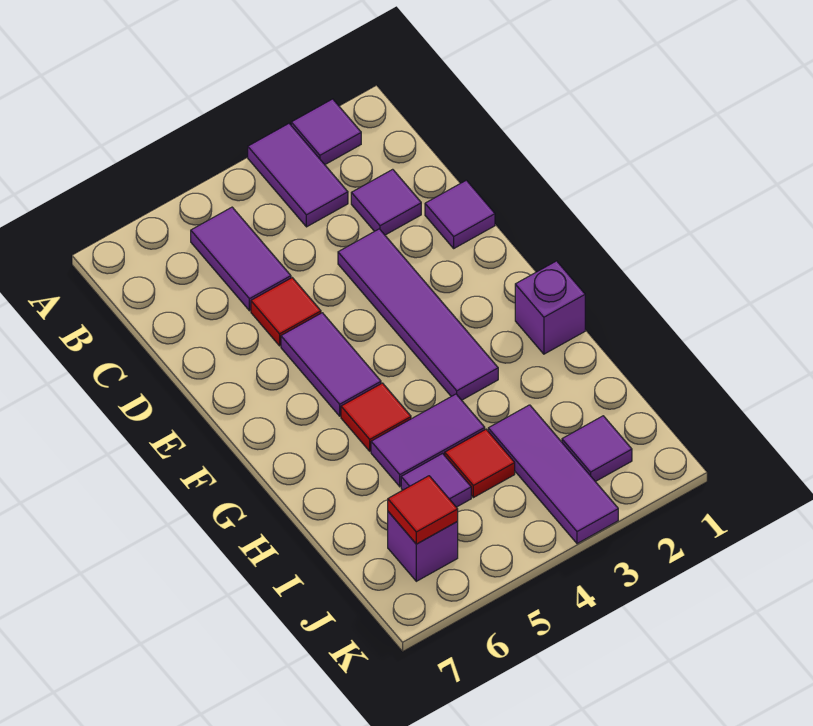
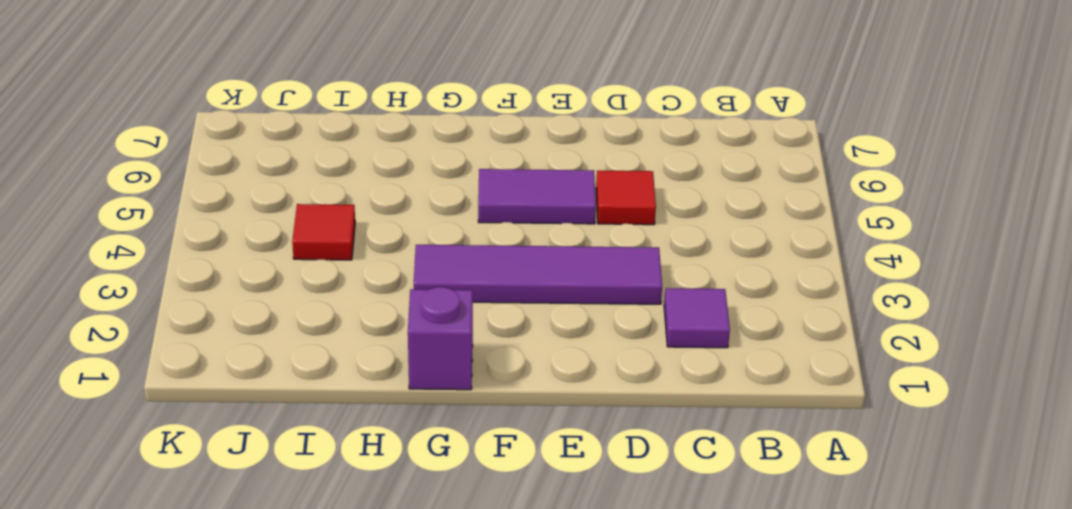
none -> purple 1x1 tile [291,99,361,164]
none -> purple 1x2 tile [248,124,348,227]
none -> purple 1x2 tile [191,207,291,311]

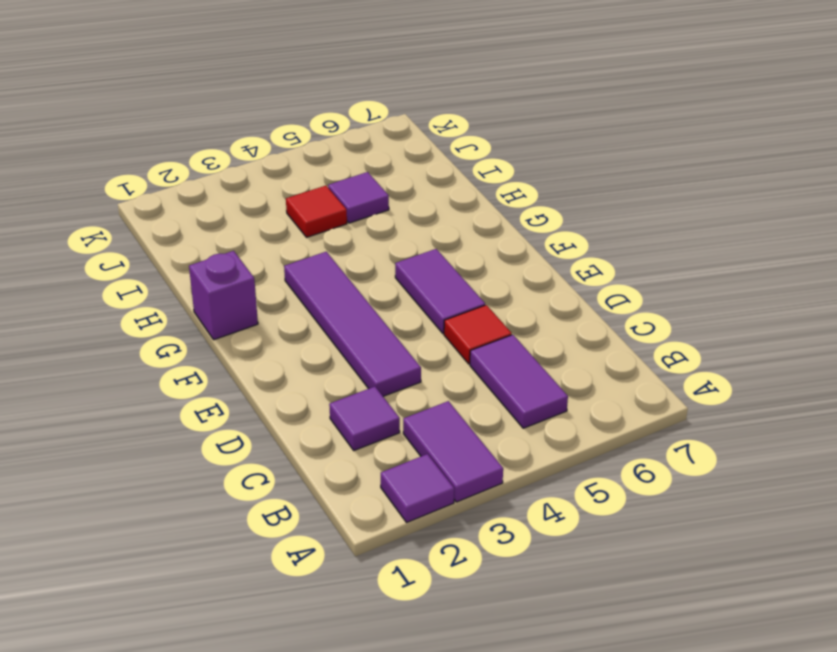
none -> purple 1x1 tile [425,180,495,248]
none -> red 1x1 tile [341,383,411,451]
none -> purple 1x2 tile [371,394,485,487]

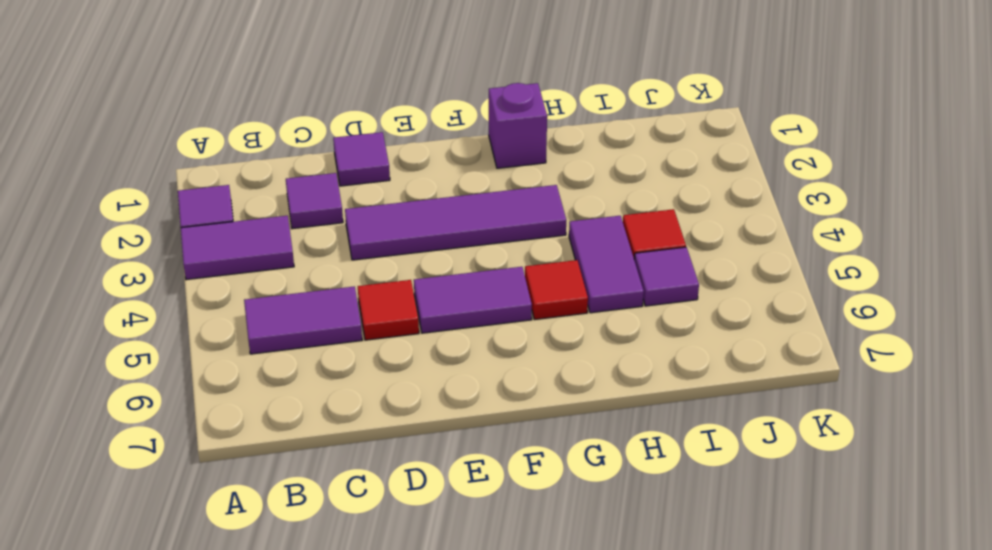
none -> purple 1x3 tile [488,405,618,544]
none -> purple 1x1 tile [562,416,632,482]
none -> purple 1x1 brick [388,512,458,581]

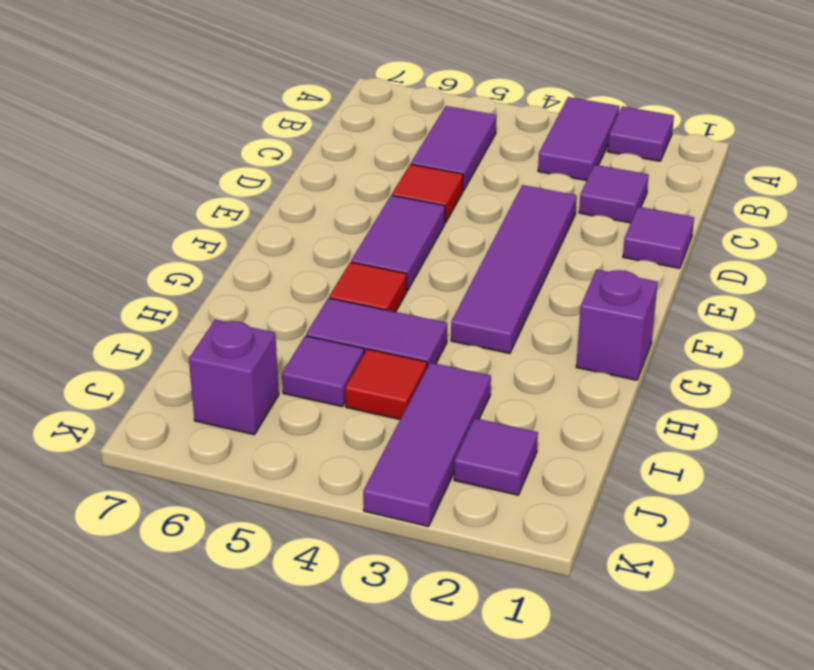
none -> red 1x1 tile [388,476,458,544]

